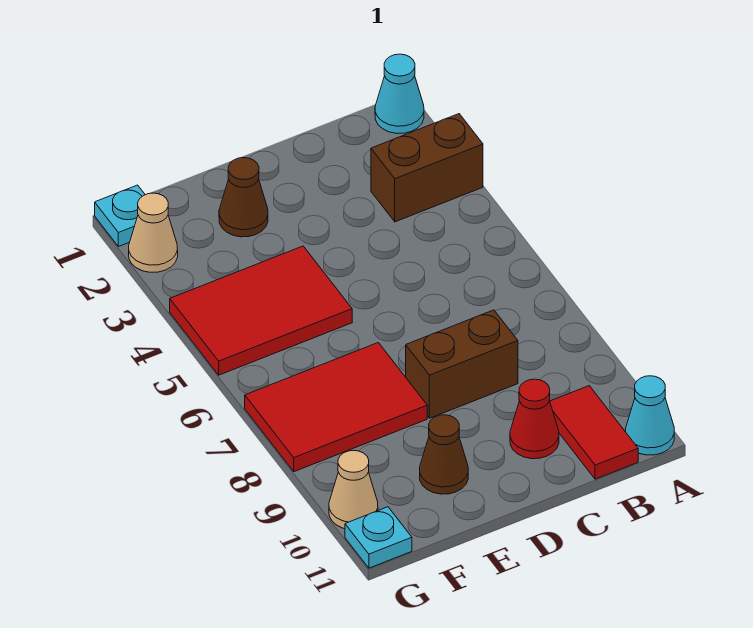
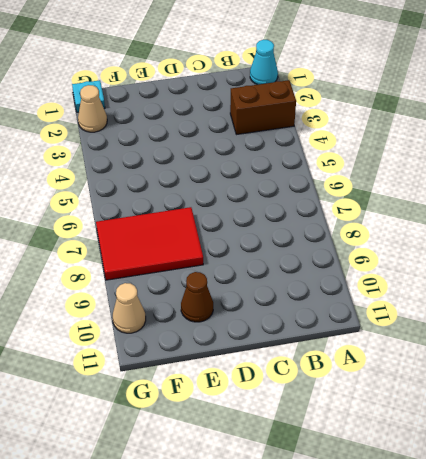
none -> cyan 1x1 cone [626,376,674,455]
none -> red 1x2 tile [550,386,638,479]
none -> brown 1x2 brick [406,310,518,418]

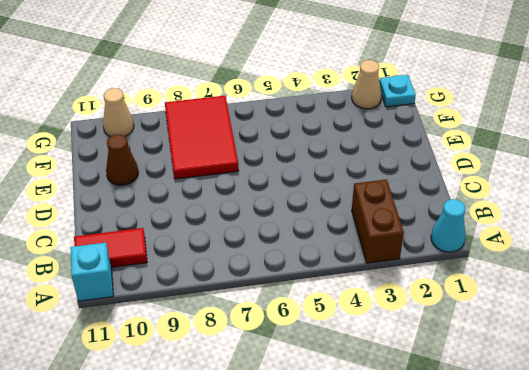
cyan 1x1 brick [71,243,113,301] -> cyan 1x1 cone [626,376,674,455]
none -> brown 1x2 brick [406,310,518,418]
none -> red 1x1 cone [510,379,559,459]
none -> brown 1x1 cone [219,158,268,237]

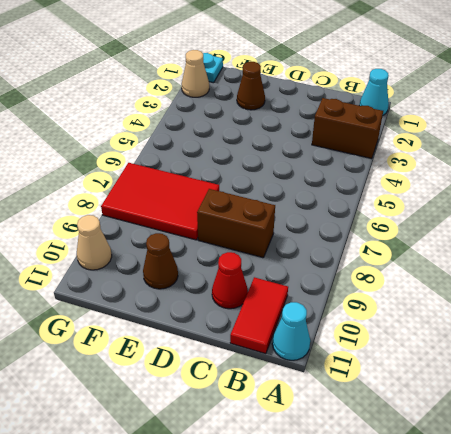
none -> red 2x3 tile [170,246,352,375]
none -> cyan 1x1 plate [345,507,412,568]

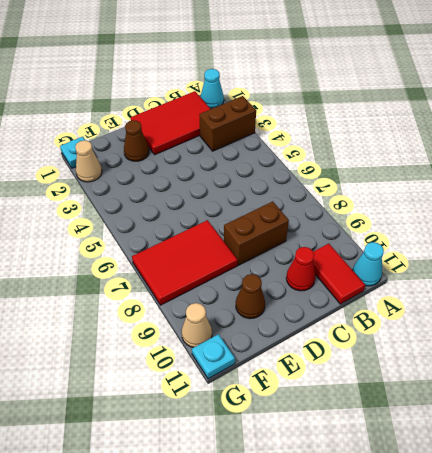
red 2x3 tile [131,91,210,155] -> red 2x3 tile moved to [170,246,352,375]

